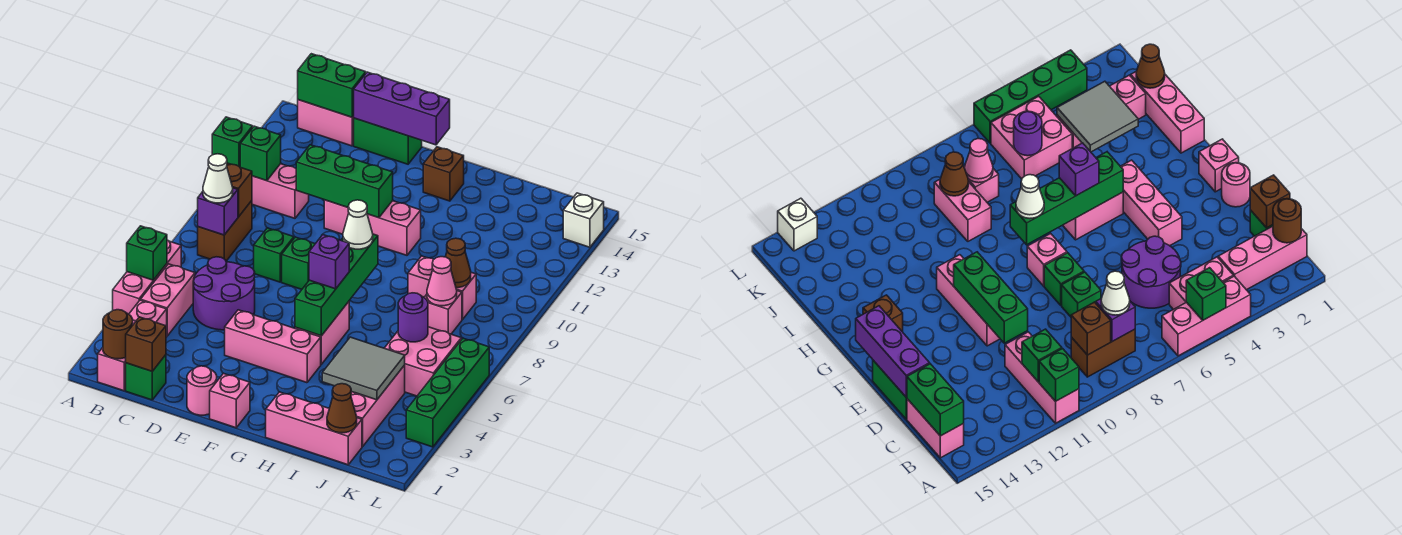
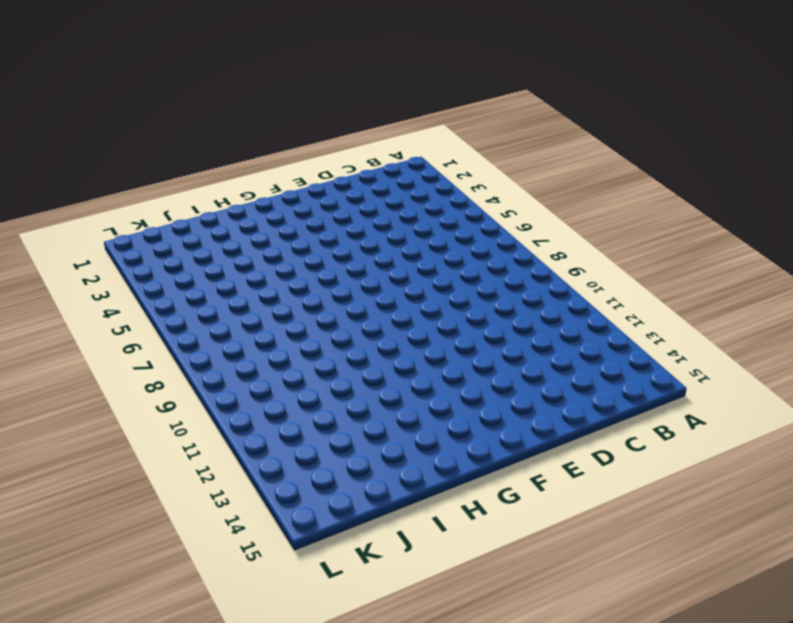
none -> pink 1x3 brick [113,240,181,314]
none -> pink 1x3 brick [252,164,309,218]
none -> pink 1x3 brick [98,300,167,391]
none -> pink 1x2 brick [141,264,195,336]

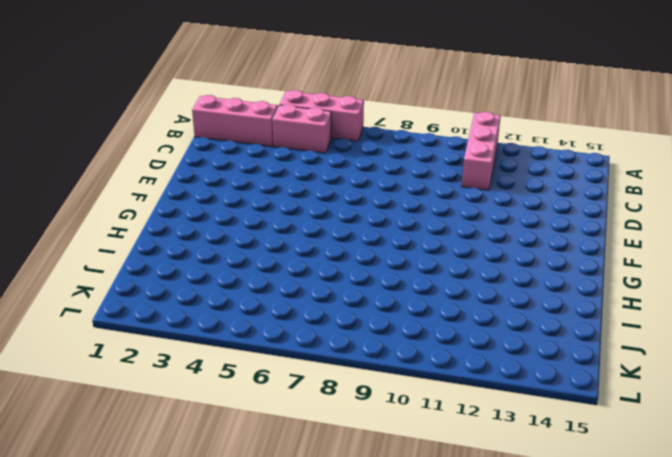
none -> brown 1x2 brick [198,201,252,261]
none -> pink 1x2 brick [298,100,354,146]
none -> green 1x1 brick [126,355,166,400]
none -> purple 2x2 round brick [193,257,255,330]

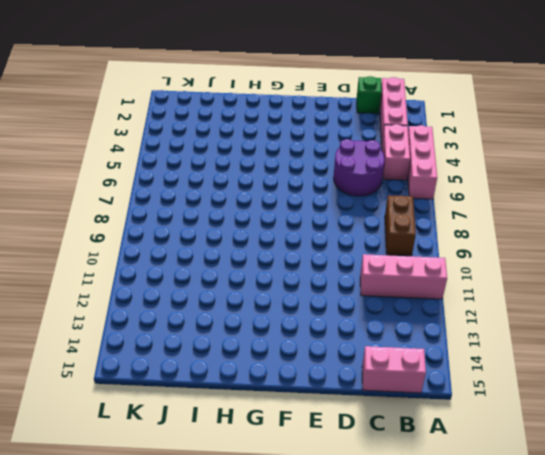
none -> green 1x1 brick [254,228,294,282]
none -> green 1x2 brick [354,118,422,164]
none -> pink 1x1 round brick [187,366,217,415]
none -> pink 1x3 brick [225,310,321,383]

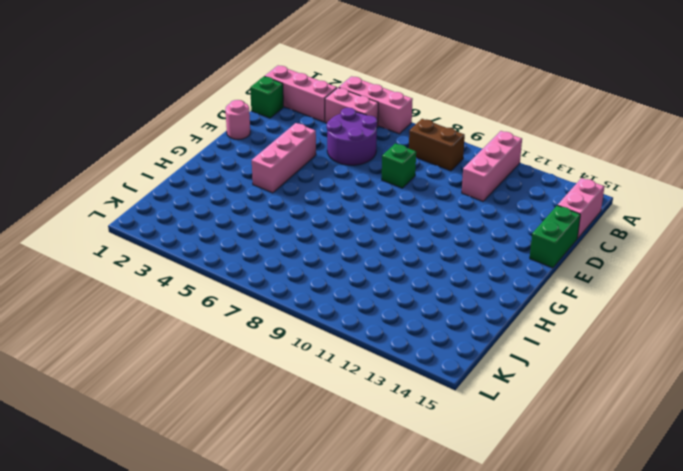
none -> green 1x1 brick [282,237,315,289]
none -> pink 1x3 brick [324,200,421,255]
none -> pink 1x1 brick [210,373,250,428]
none -> pink 1x1 brick [1027,233,1067,286]

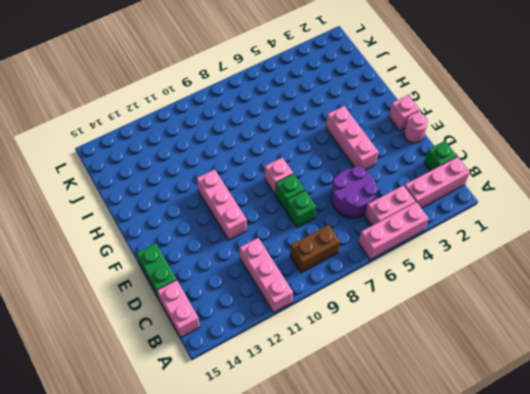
none -> pink 1x2 brick [295,302,349,364]
none -> brown 1x1 brick [423,147,464,201]
none -> pink 1x3 brick [266,392,362,465]
none -> pink 1x2 brick [408,256,476,320]

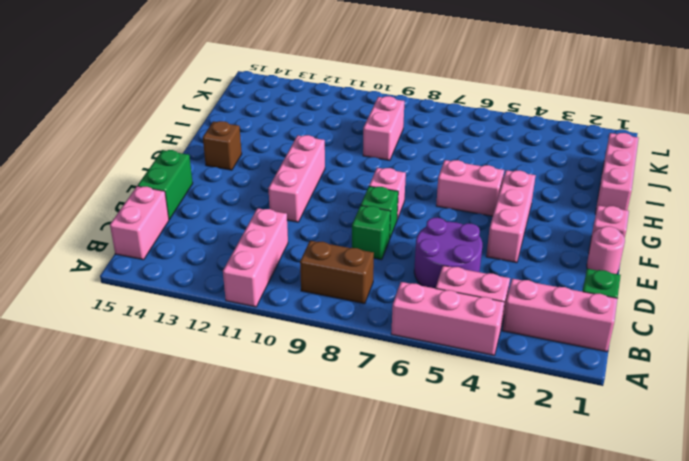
none -> pink 1x3 brick [351,365,405,447]
none -> pink 2x2 brick [385,327,461,396]
none -> pink 1x1 brick [424,291,462,334]
none -> green 1x4 brick [406,338,489,447]

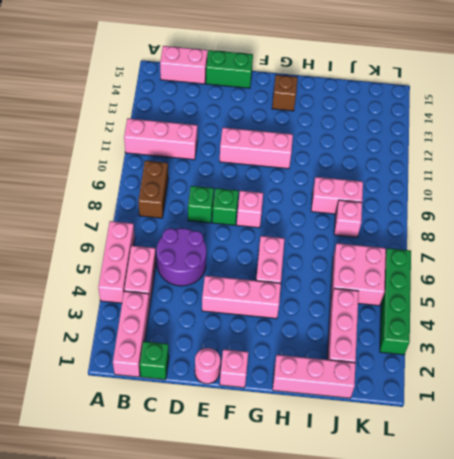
none -> white 1x1 brick [563,193,604,247]
none -> green 1x1 brick [127,226,167,280]
none -> green 1x1 brick [212,117,253,167]
none -> brown 1x1 round brick [103,310,133,359]

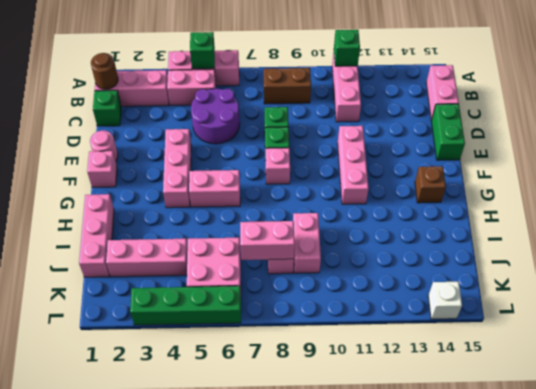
pink 1x2 brick [240,221,295,260] -> pink 1x1 cone [427,257,457,306]
none -> purple 1x1 brick [198,188,238,235]
none -> brown 1x1 brick [227,163,252,217]
none -> green 1x1 brick [240,126,281,181]
none -> green 1x2 brick [298,54,366,117]

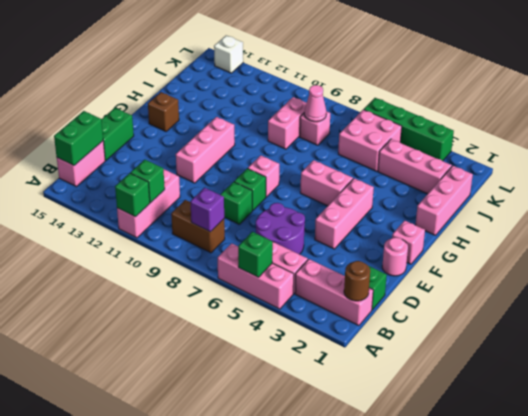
none -> brown 1x1 brick [227,163,252,217]
none -> brown 1x1 brick [126,317,166,371]
none -> green 1x3 brick [296,145,393,218]
none -> purple 1x3 brick [354,72,450,145]

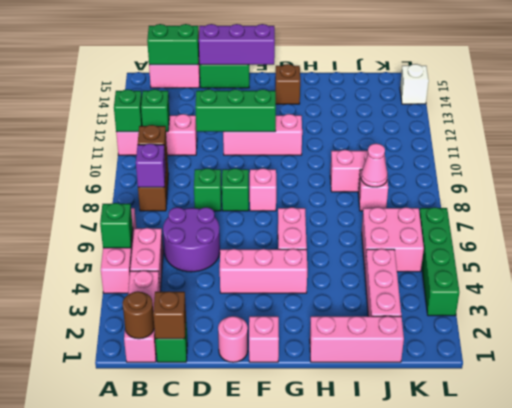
none -> green 1x4 brick [295,234,378,336]
none -> grey 2x2 tile [322,337,405,400]
none -> brown 1x1 cone [327,384,357,433]
none -> purple 1x1 round brick [398,293,428,342]

